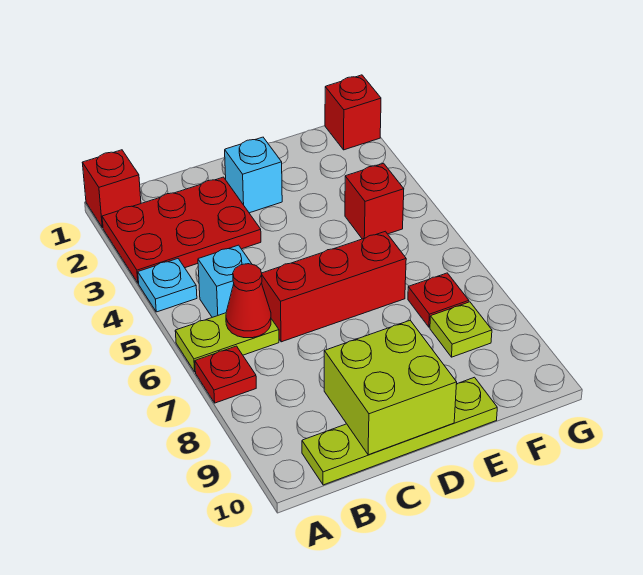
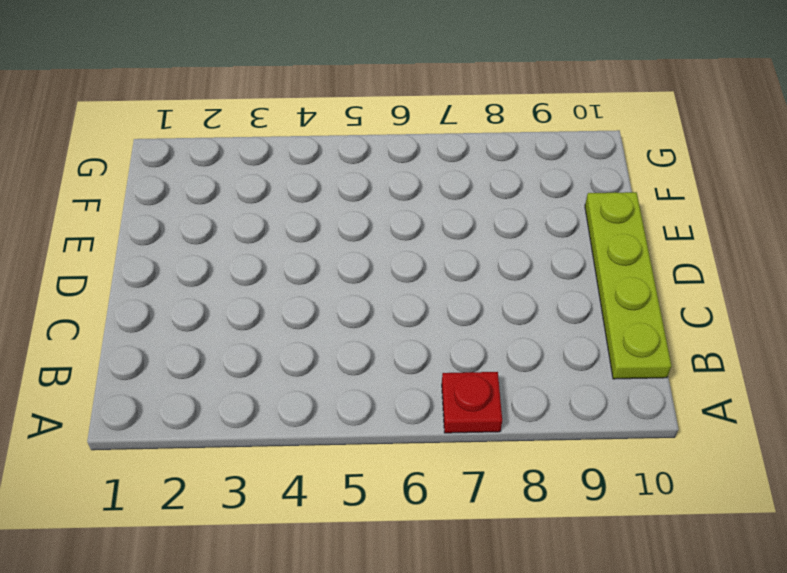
none -> red 1x1 brick [82,150,141,228]
none -> red 2x3 plate [102,177,261,283]
none -> cyan 1x1 plate [138,259,197,312]

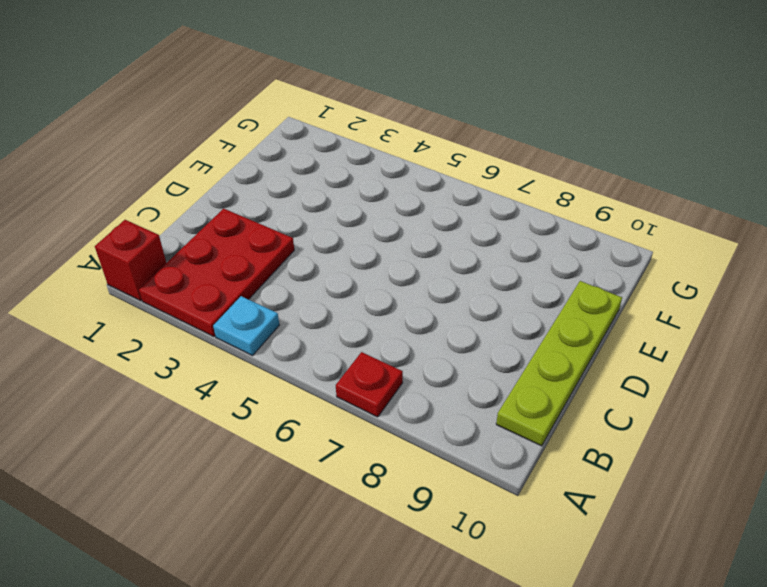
none -> lime 1x2 plate [175,313,279,372]
none -> cyan 1x1 brick [198,245,252,317]
none -> red 1x3 brick [262,231,406,342]

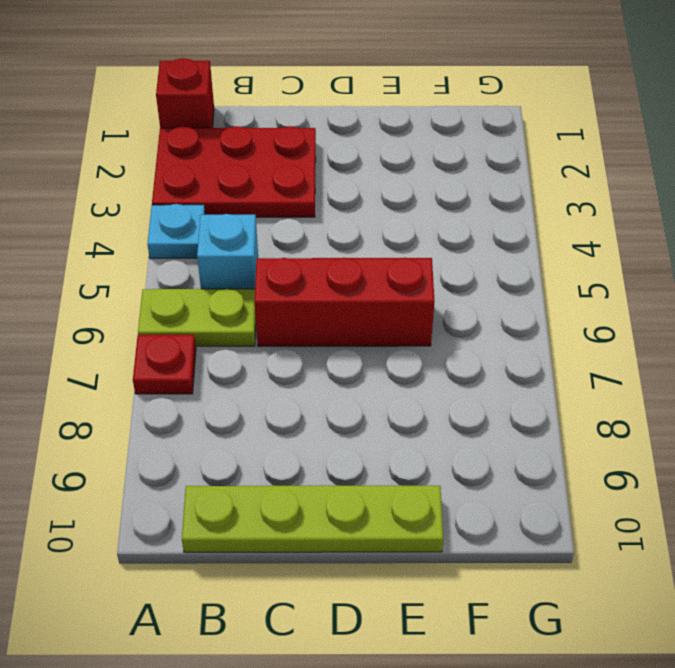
none -> cyan 1x1 brick [225,137,282,213]
none -> red 1x1 brick [345,163,404,239]
none -> red 1x1 plate [408,273,469,327]

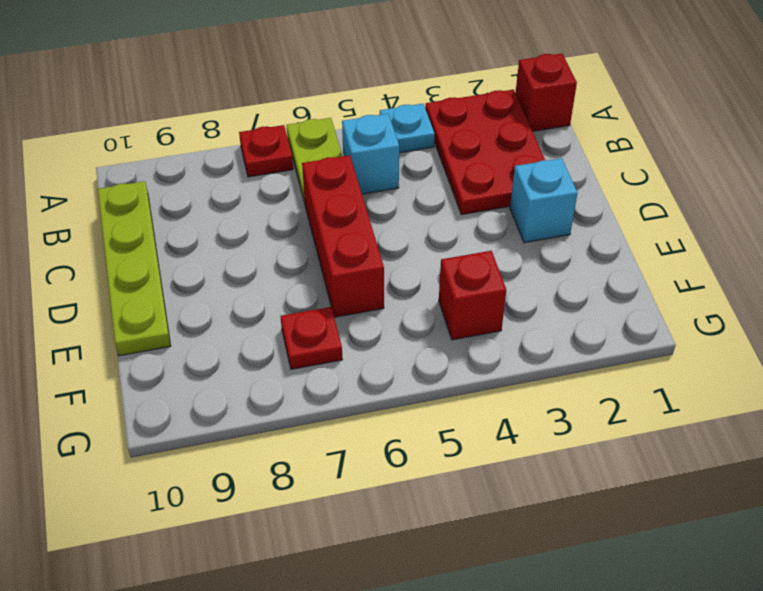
none -> lime 1x1 plate [430,302,492,357]
none -> red 1x1 brick [325,75,381,150]
none -> red 1x1 cone [226,264,271,338]

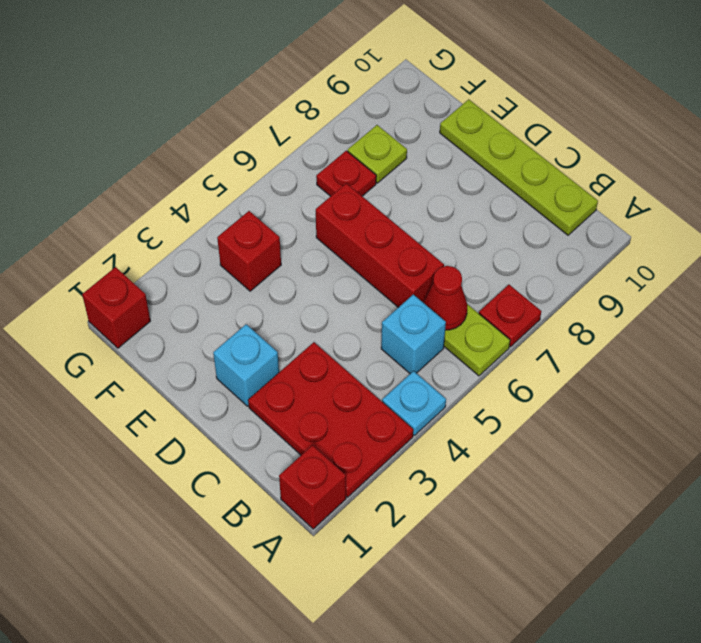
none -> lime 2x2 brick [324,320,457,455]

